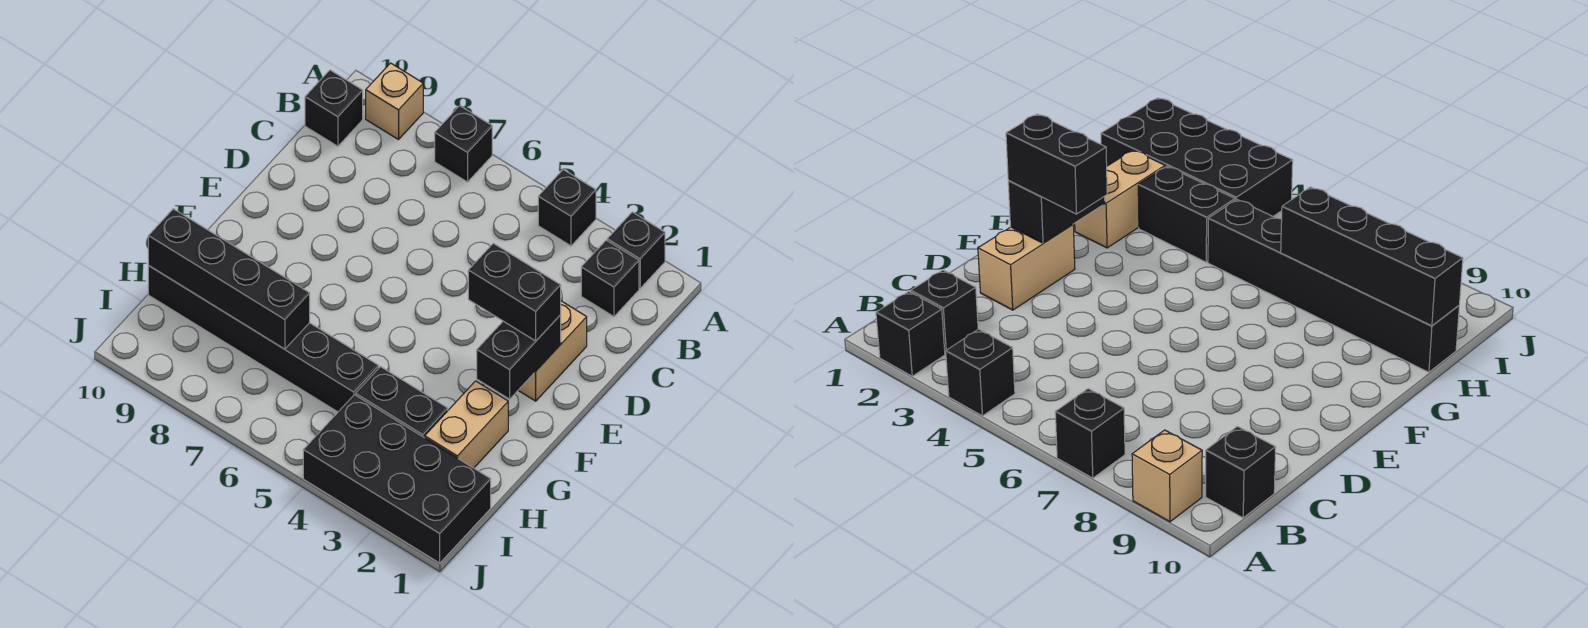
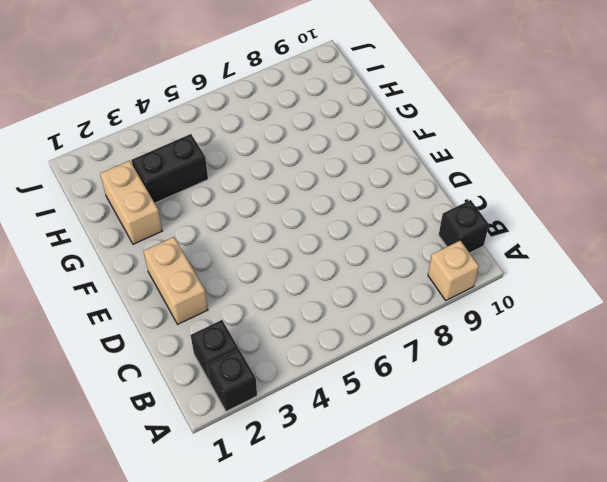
none -> black 1x1 brick [538,170,596,246]
none -> black 1x1 brick [435,106,492,182]
none -> black 1x6 brick [148,266,379,412]

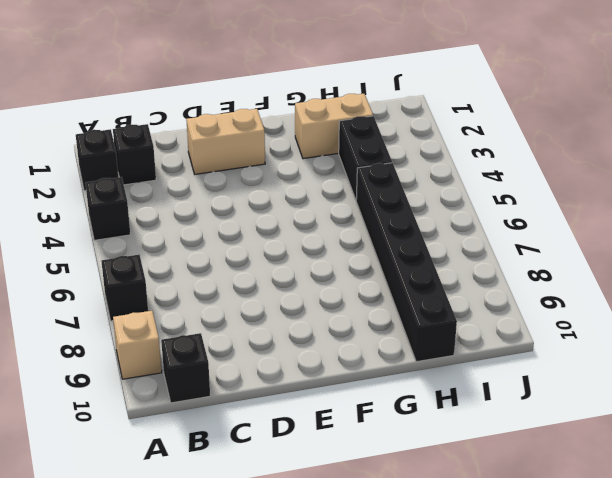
none -> black 2x4 brick [303,395,491,563]
none -> black 1x2 brick [477,315,561,399]
none -> black 1x4 brick [148,209,310,349]

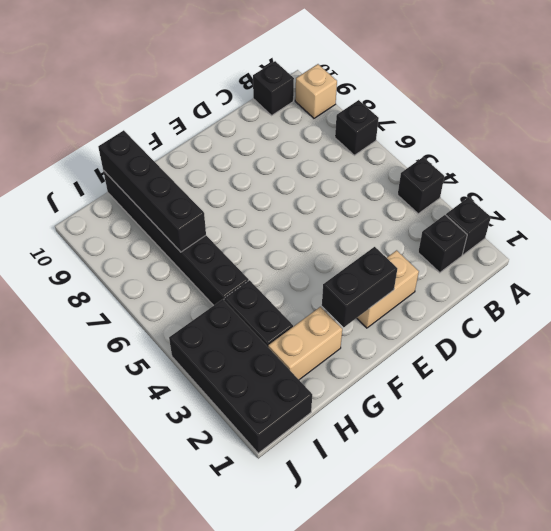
none -> black 1x2 brick [468,243,561,341]

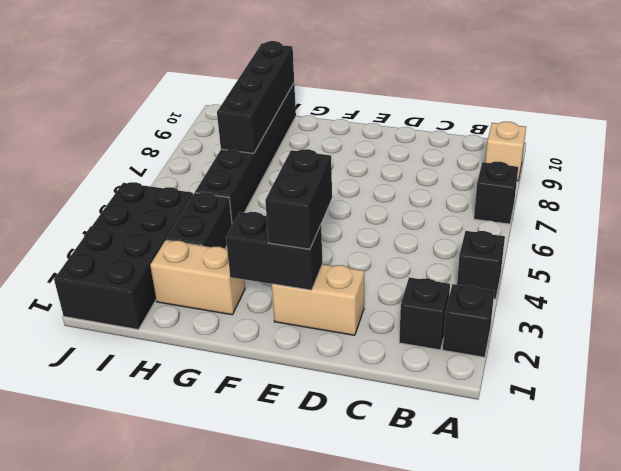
none -> black 1x1 brick [305,70,363,146]

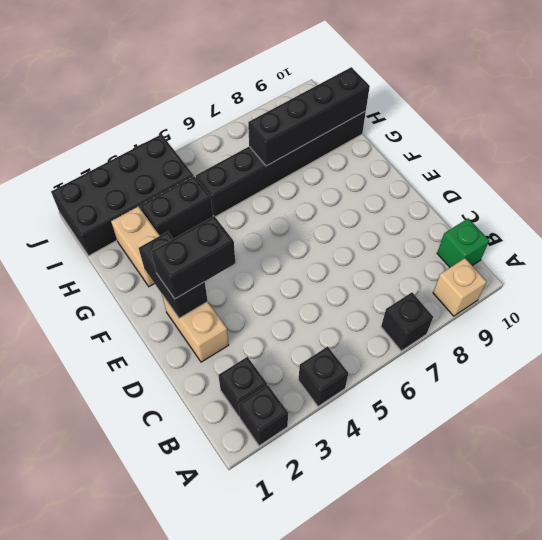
green 1x1 brick [437,218,489,267] -> black 1x1 brick [305,70,363,146]

